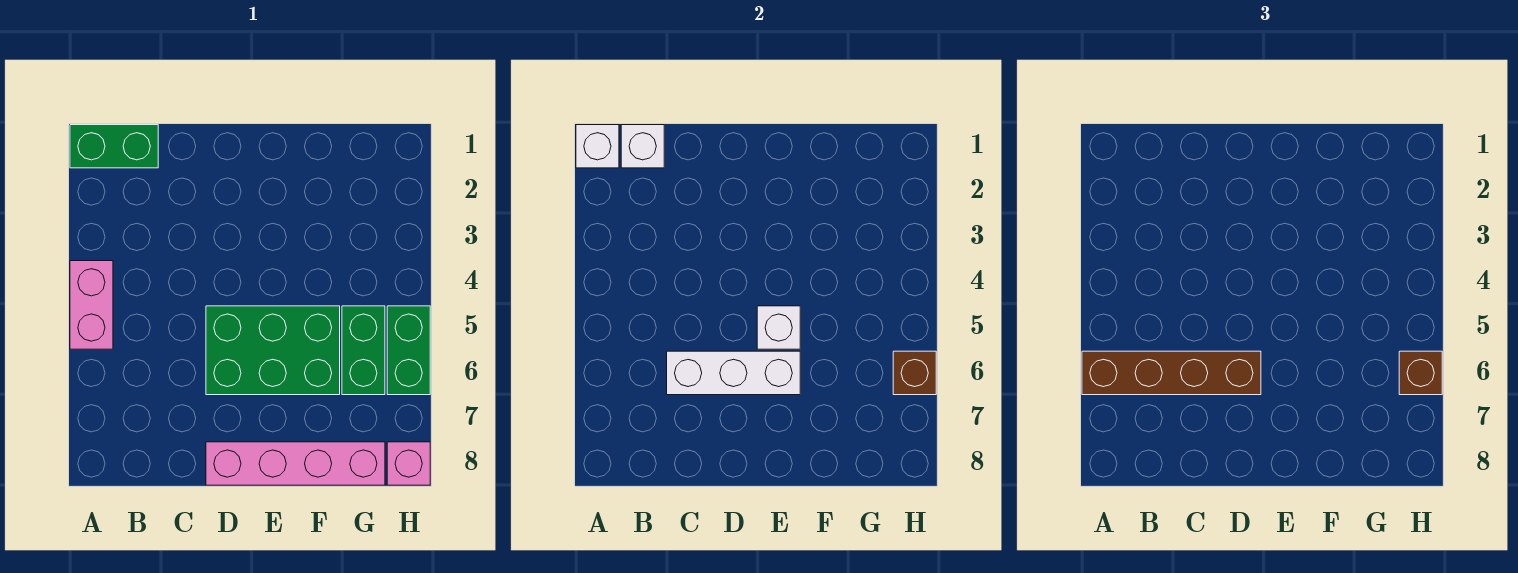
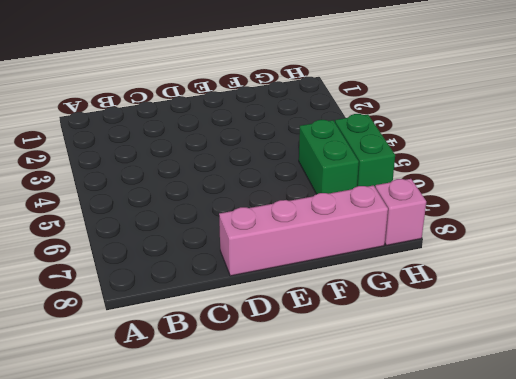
none -> green 1x2 brick [70,125,158,168]
none -> pink 1x2 brick [70,261,113,349]
none -> green 2x3 brick [206,306,340,395]

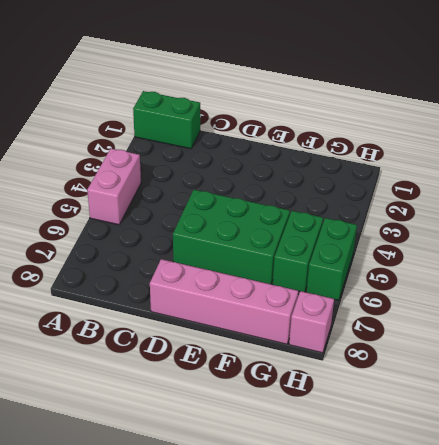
none -> white 1x1 brick [576,125,619,168]
none -> white 1x1 brick [621,125,664,168]
none -> white 1x3 brick [667,351,800,395]

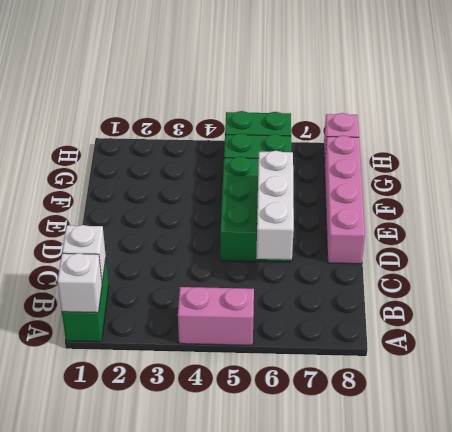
none -> white 1x1 brick [757,306,800,349]
none -> brown 1x1 brick [893,351,936,395]
none -> brown 1x4 brick [1082,351,1261,395]

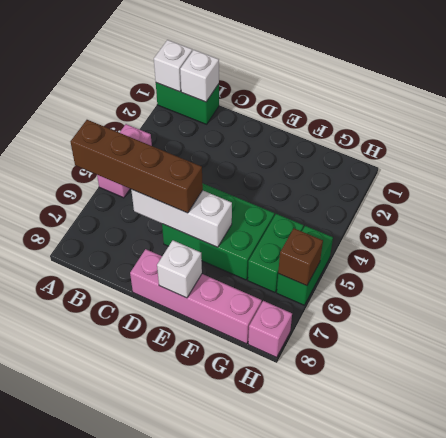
white 1x1 brick [157,241,202,298] -> white 1x1 brick moved to [757,306,800,349]
none -> brown 1x1 brick [1399,351,1442,395]

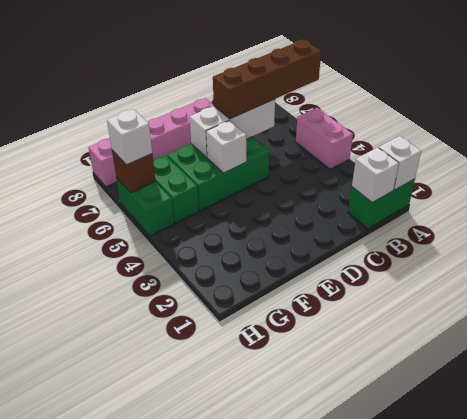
white 1x1 brick [107,109,152,165] -> brown 1x1 brick [1399,351,1442,395]

